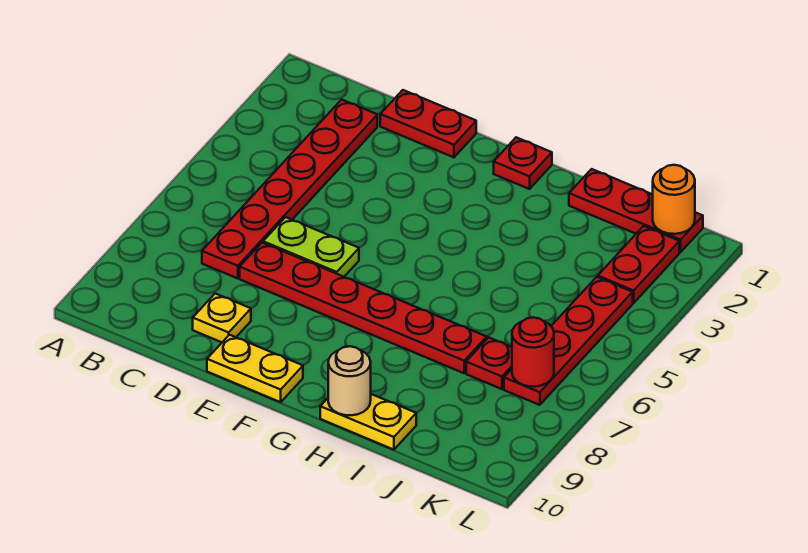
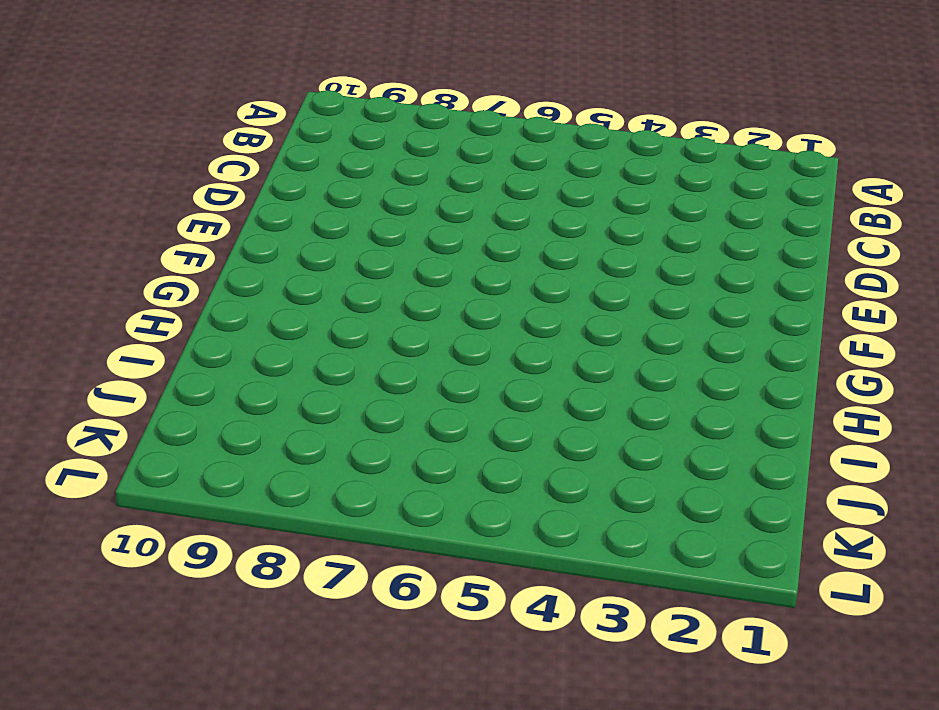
none -> red 1x6 plate [202,100,377,279]
none -> red 1x2 plate [380,90,476,157]
none -> lime 1x2 plate [263,217,359,277]

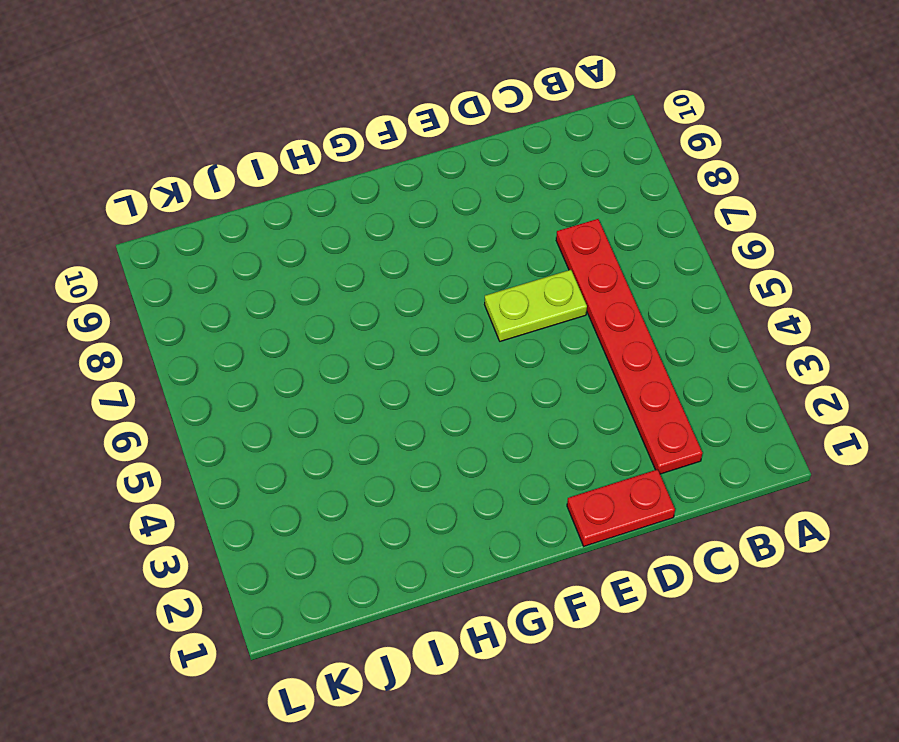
none -> red 1x6 plate [240,243,487,373]
none -> yellow 1x1 plate [193,294,251,342]
none -> yellow 1x2 plate [207,335,303,402]

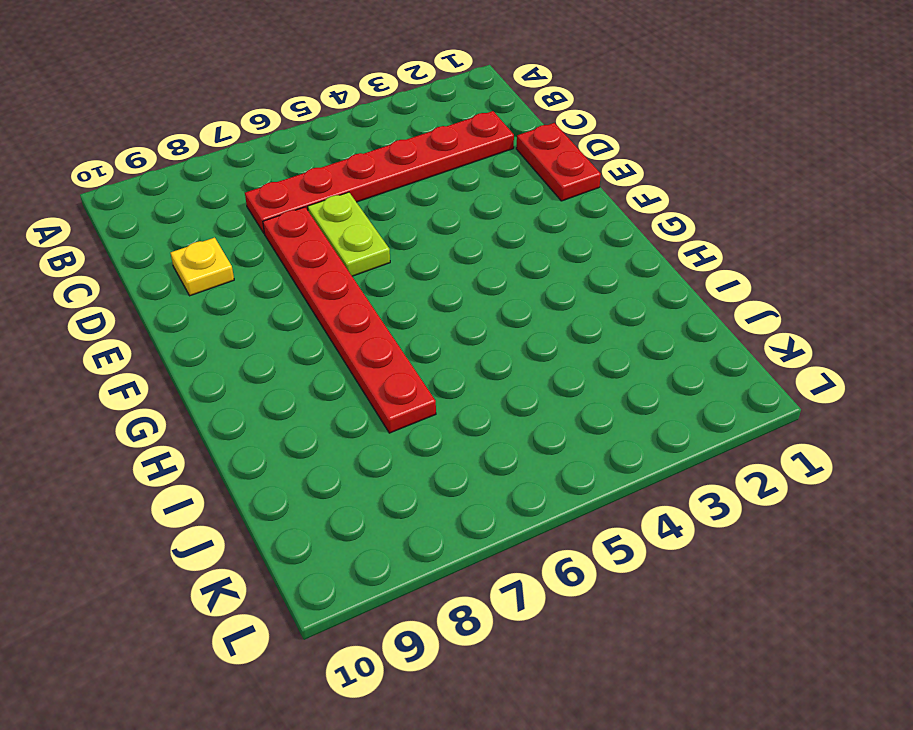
none -> yellow 1x2 plate [207,335,303,402]
none -> red 1x1 plate [494,137,552,189]
none -> yellow 1x2 plate [320,394,416,450]

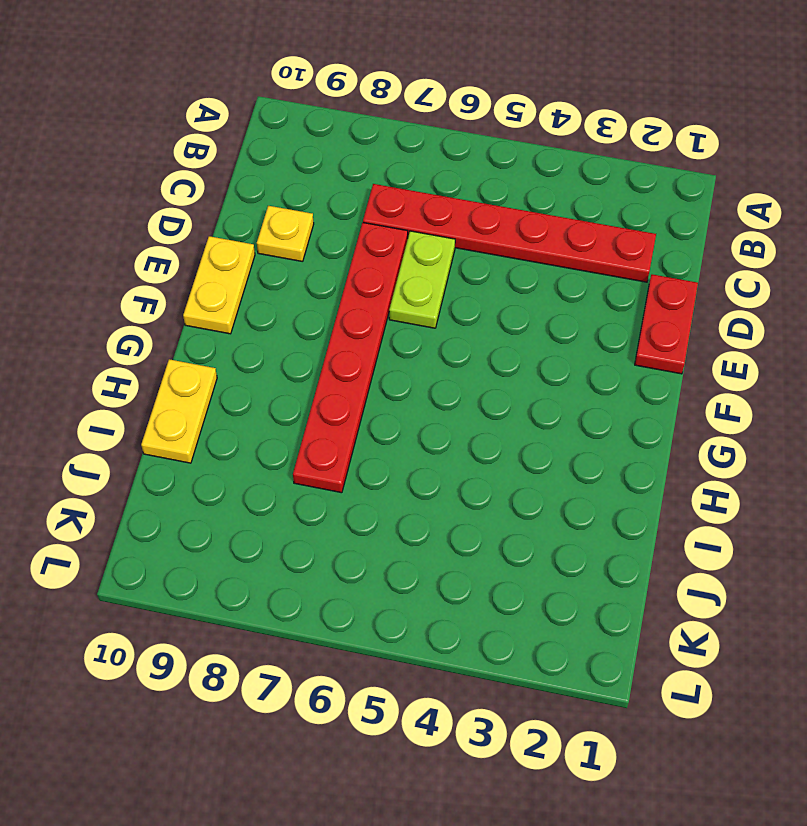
none -> red 1x1 plate [494,137,552,189]
none -> red 1x3 plate [569,169,703,252]
none -> red 1x1 plate [466,337,512,389]

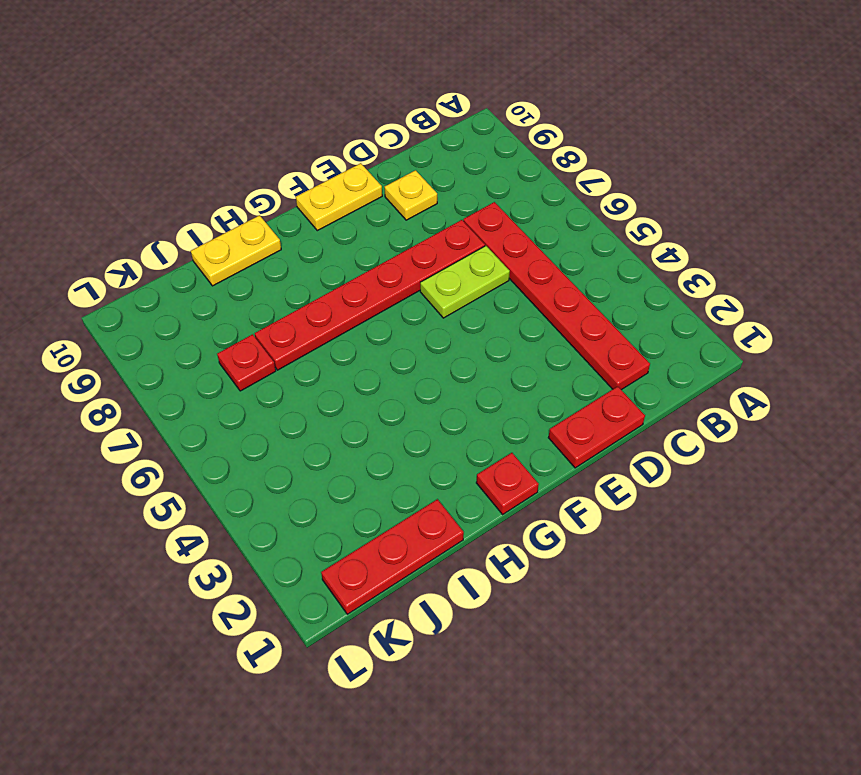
none -> red 1x2 plate [598,226,679,303]
none -> red 1x4 plate [504,277,633,405]
none -> tan 1x1 round brick [328,346,371,415]

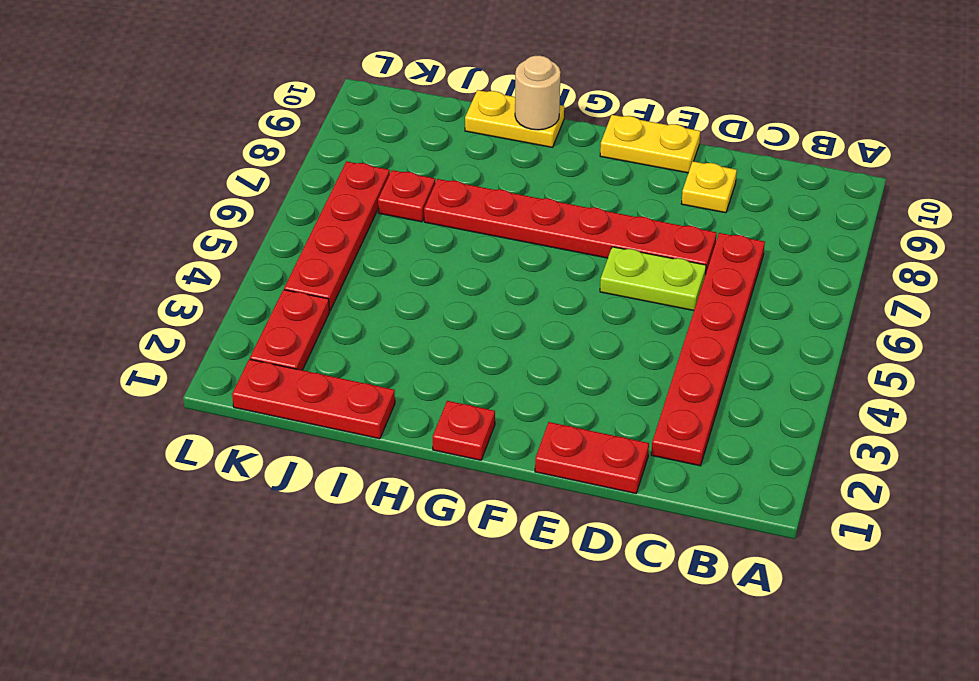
none -> orange 1x1 round brick [653,165,695,234]
none -> red 1x1 round brick [512,317,554,387]

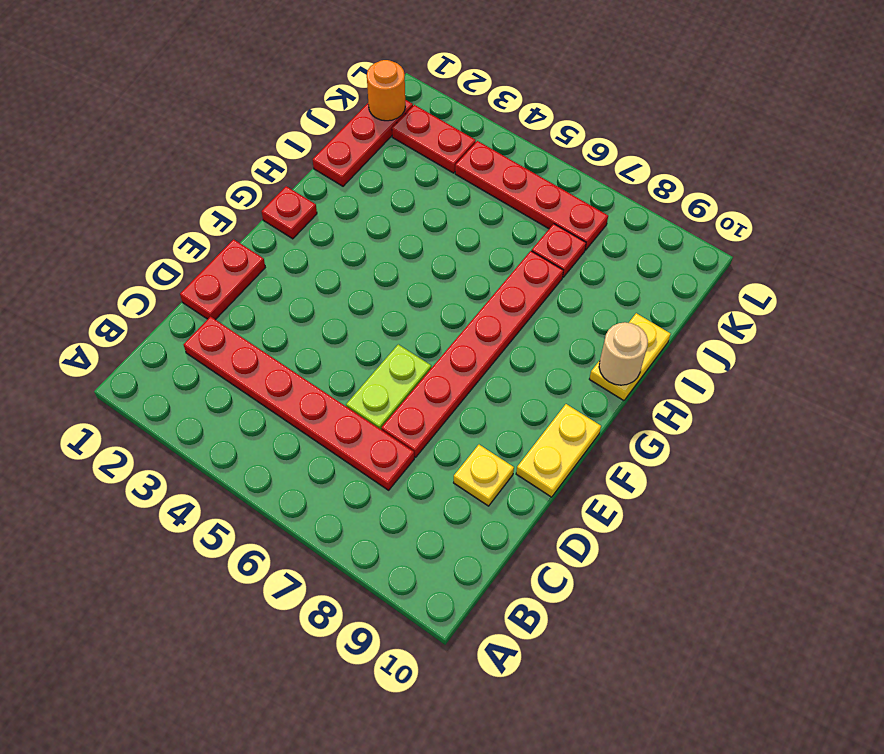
none -> red 1x1 round brick [512,317,554,387]

